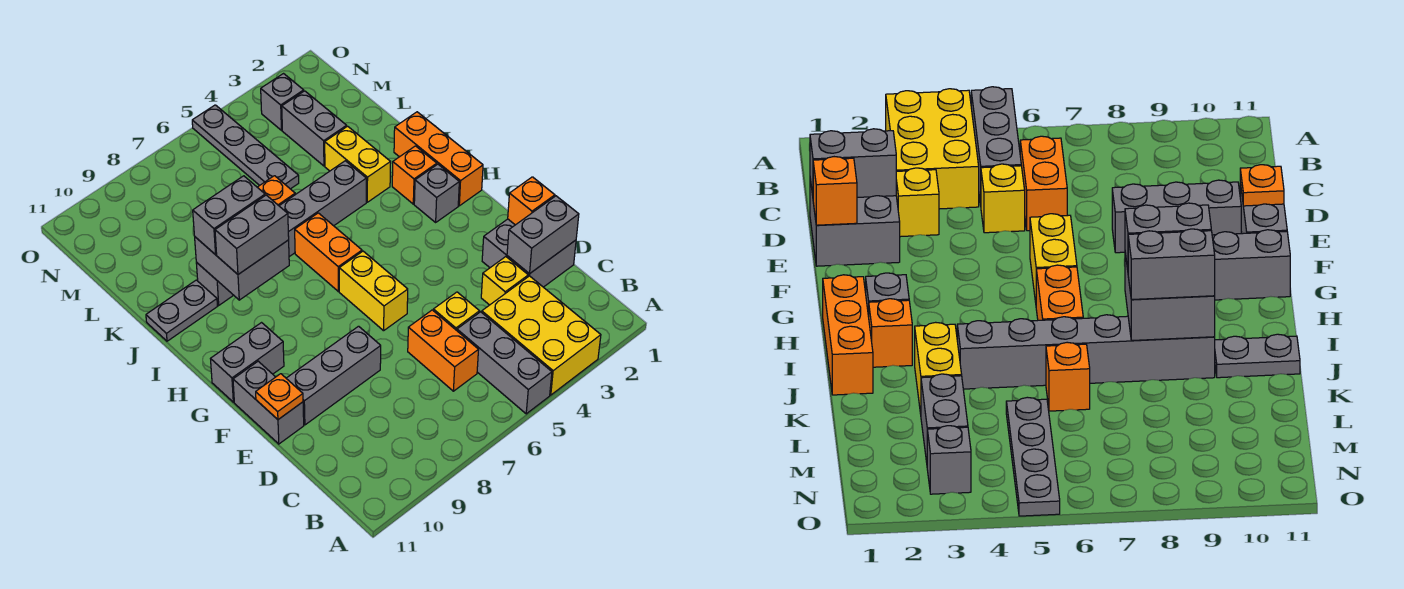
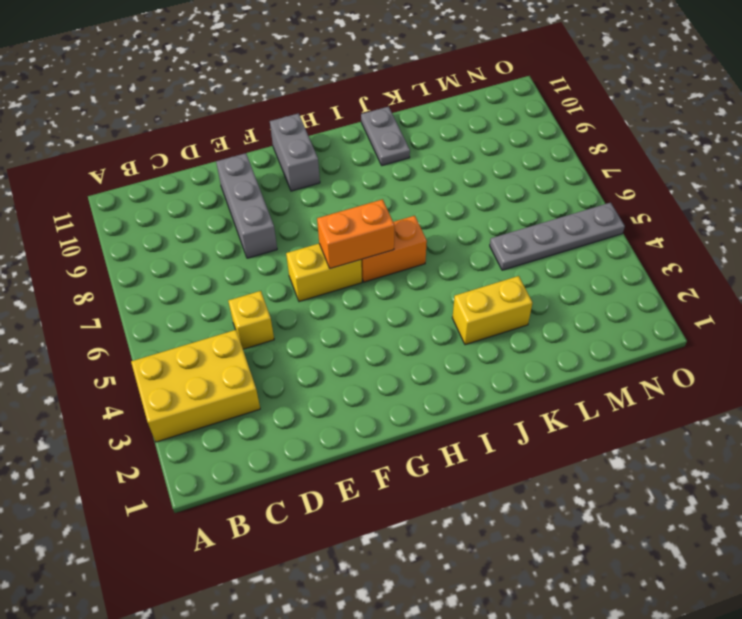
orange 1x2 brick [317,199,394,269] -> orange 1x2 brick moved to [408,310,478,391]
none -> grey 1x3 brick [457,312,552,414]
none -> grey 2x2 brick [482,219,576,287]
none -> yellow 1x1 brick [481,257,528,305]

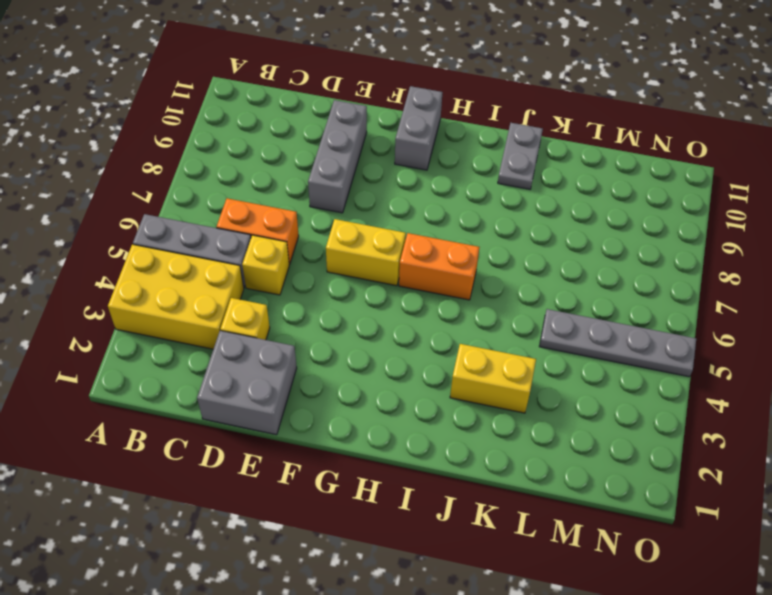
none -> grey 1x2 brick [233,361,304,444]
none -> orange 1x3 brick [394,112,483,206]
none -> grey 1x1 brick [414,164,459,222]

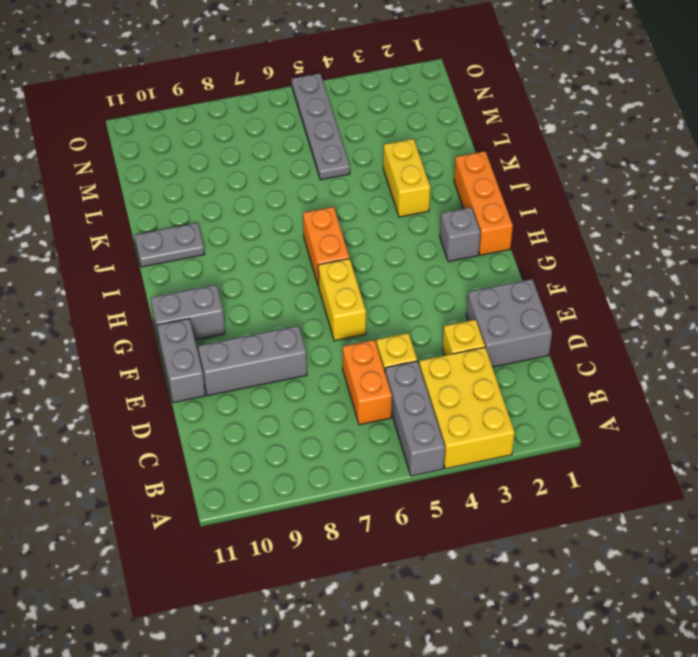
none -> orange 1x1 brick [392,146,437,204]
none -> grey 1x6 brick [196,161,366,305]
none -> orange 1x1 brick [257,176,295,206]

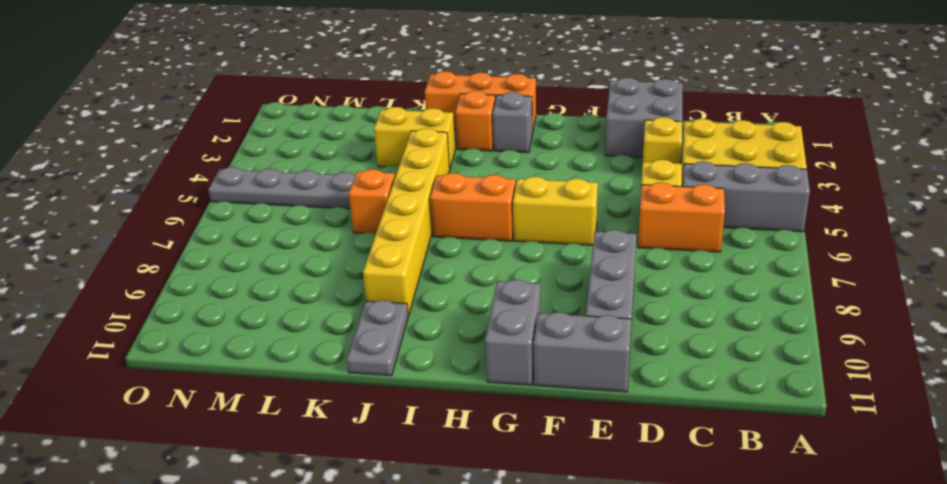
yellow 1x6 brick [363,128,450,315] -> grey 1x6 brick [196,161,366,305]
none -> grey 1x2 brick [282,91,347,166]
none -> grey 1x1 brick [261,74,304,130]
none -> grey 1x2 brick [507,196,579,274]

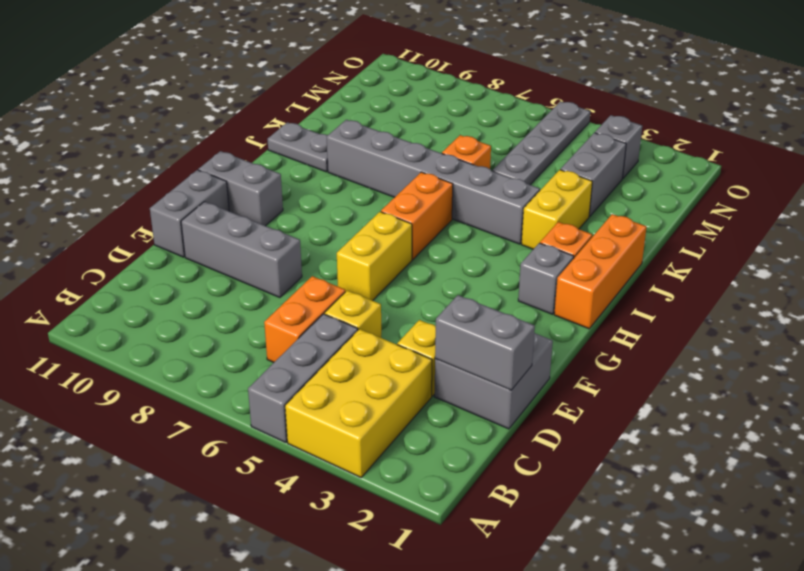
none -> orange 1x1 brick [508,177,555,225]
none -> orange 1x1 plate [256,374,303,419]
none -> grey 2x2 brick [195,237,289,300]

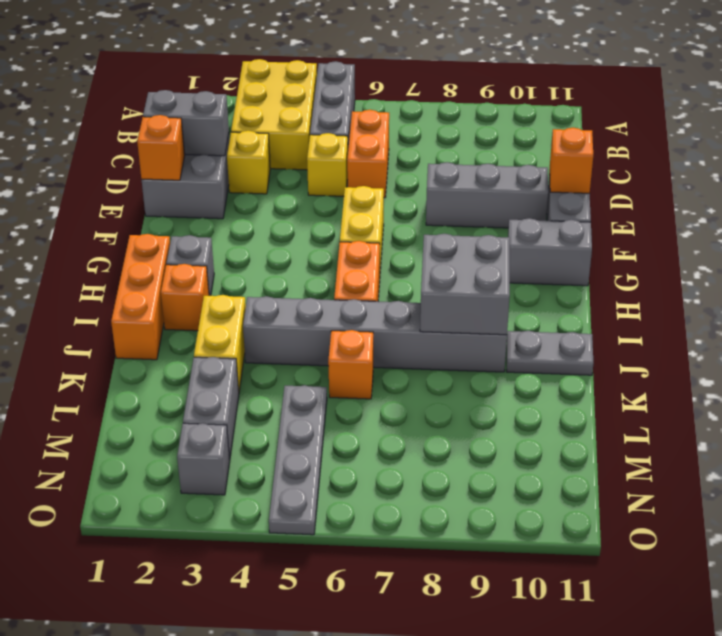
orange 1x1 brick [550,128,593,193] -> orange 1x1 plate [256,374,303,419]
none -> grey 1x2 brick [215,195,289,274]
none -> grey 1x2 brick [193,176,265,255]

